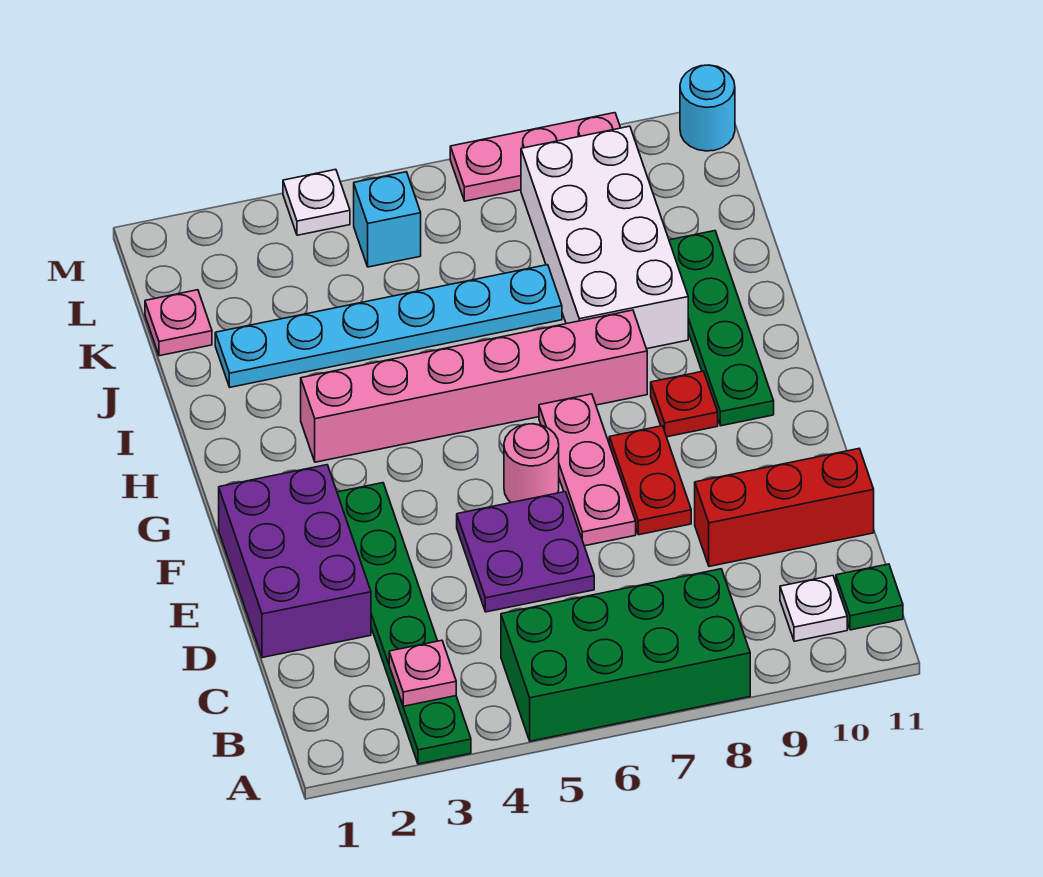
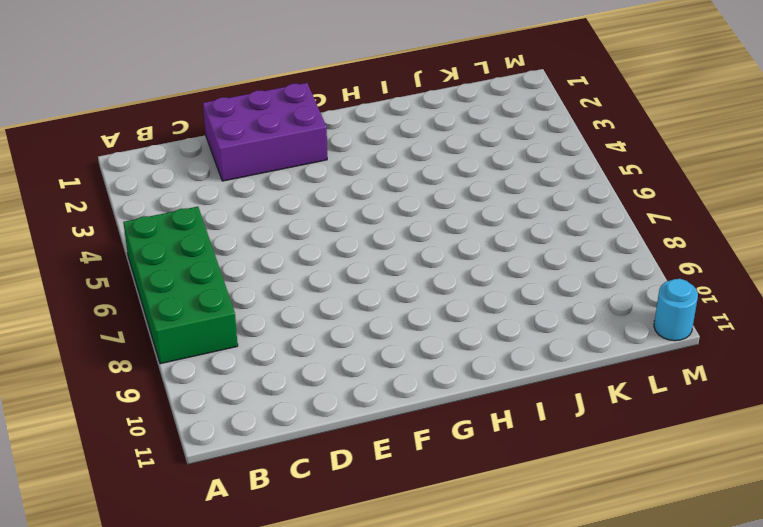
none -> green 1x6 plate [337,483,471,764]
none -> white 1x1 plate [780,576,847,641]
none -> green 1x1 plate [836,564,903,630]

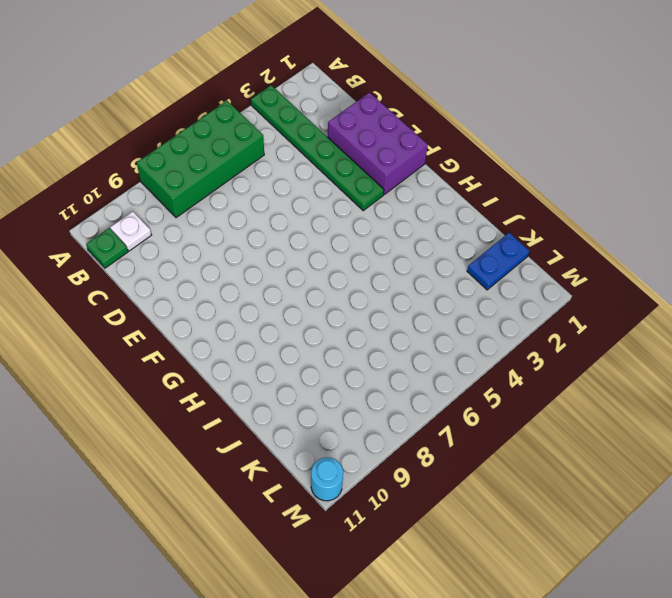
blue 1x2 plate [467,233,529,290] -> pink 1x1 plate [145,290,212,356]
none -> purple 2x2 plate [457,492,594,612]
none -> red 1x3 brick [695,449,874,566]
none -> pink 1x3 plate [539,394,636,546]

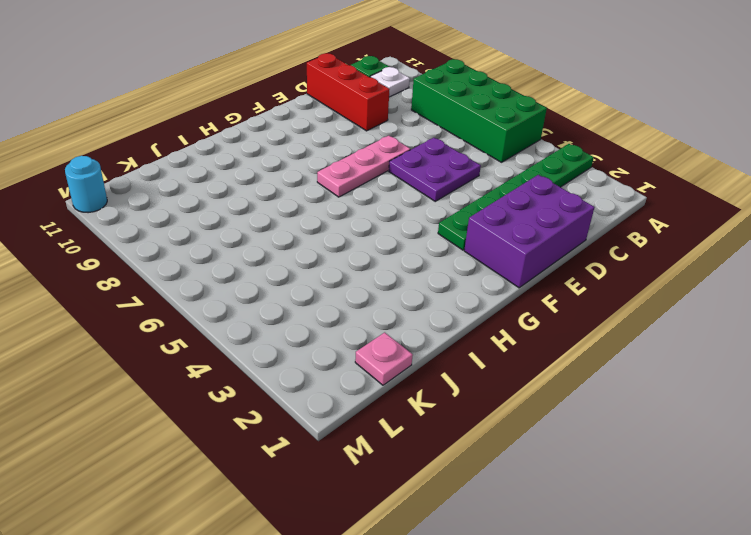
none -> red 1x2 plate [609,426,691,535]
none -> pink 1x1 round brick [504,424,559,503]
none -> red 1x1 plate [651,371,718,437]

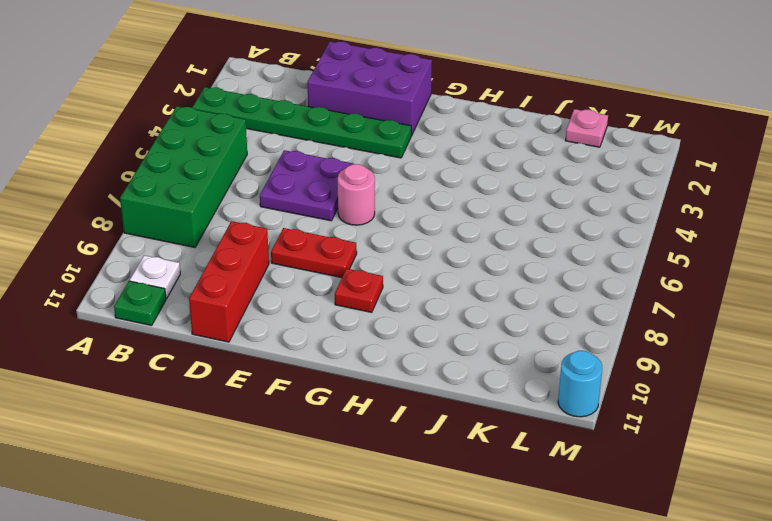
none -> pink 1x3 plate [539,394,636,546]
none -> green 1x4 plate [669,231,774,426]
none -> pink 1x6 brick [301,310,647,462]

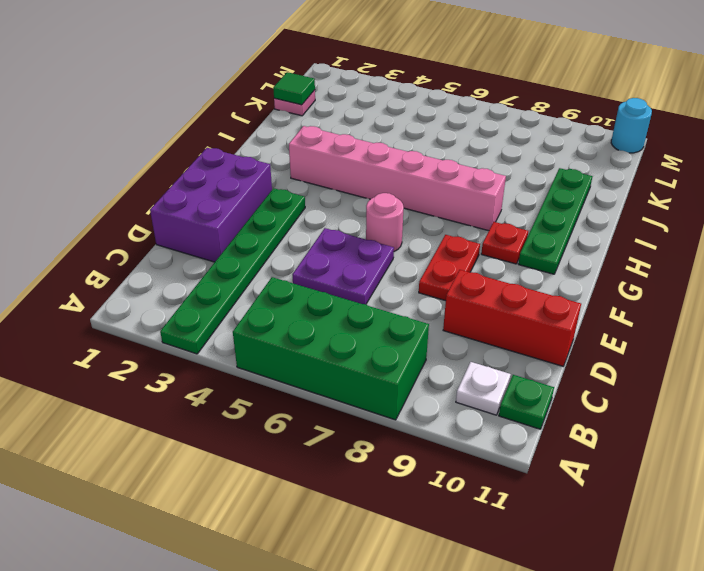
green 1x1 tile [273,72,315,105] -> none
none -> pink 1x3 plate [539,394,636,546]
none -> white 2x4 brick [521,126,688,349]
none -> cyan 1x6 plate [215,265,562,387]

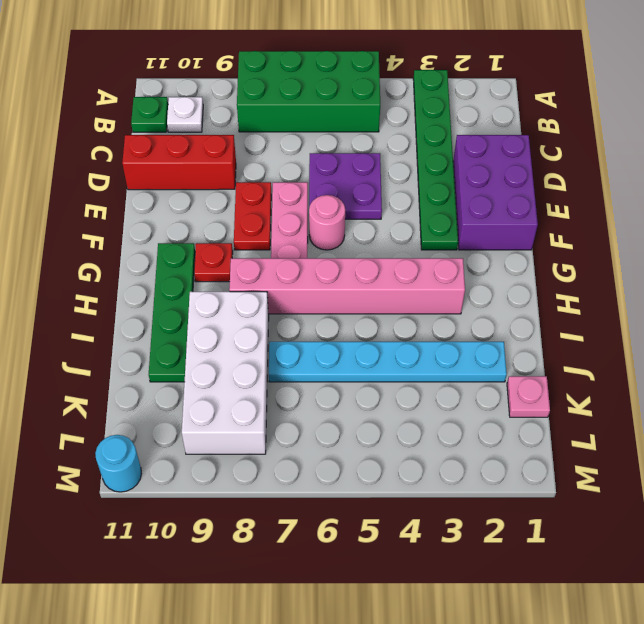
none -> cyan 1x1 brick [354,172,421,267]
none -> white 1x1 plate [283,169,350,235]
none -> pink 1x3 plate [450,113,620,201]

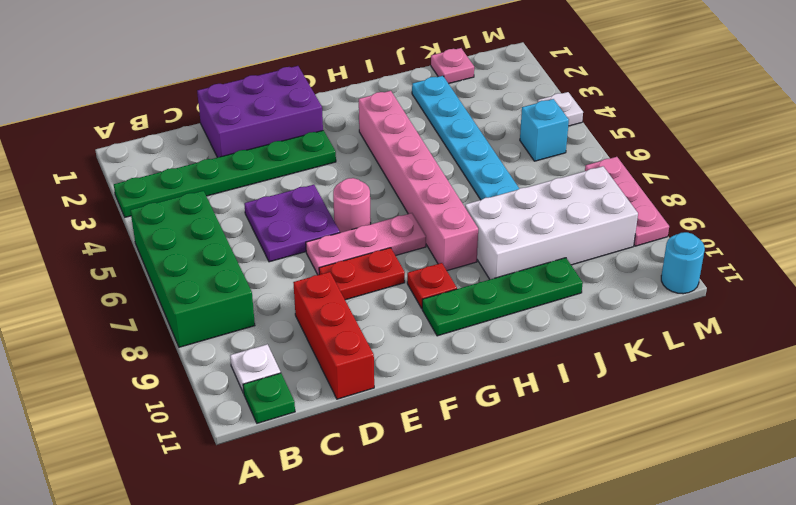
none -> pink 1x1 plate [389,640,456,706]

